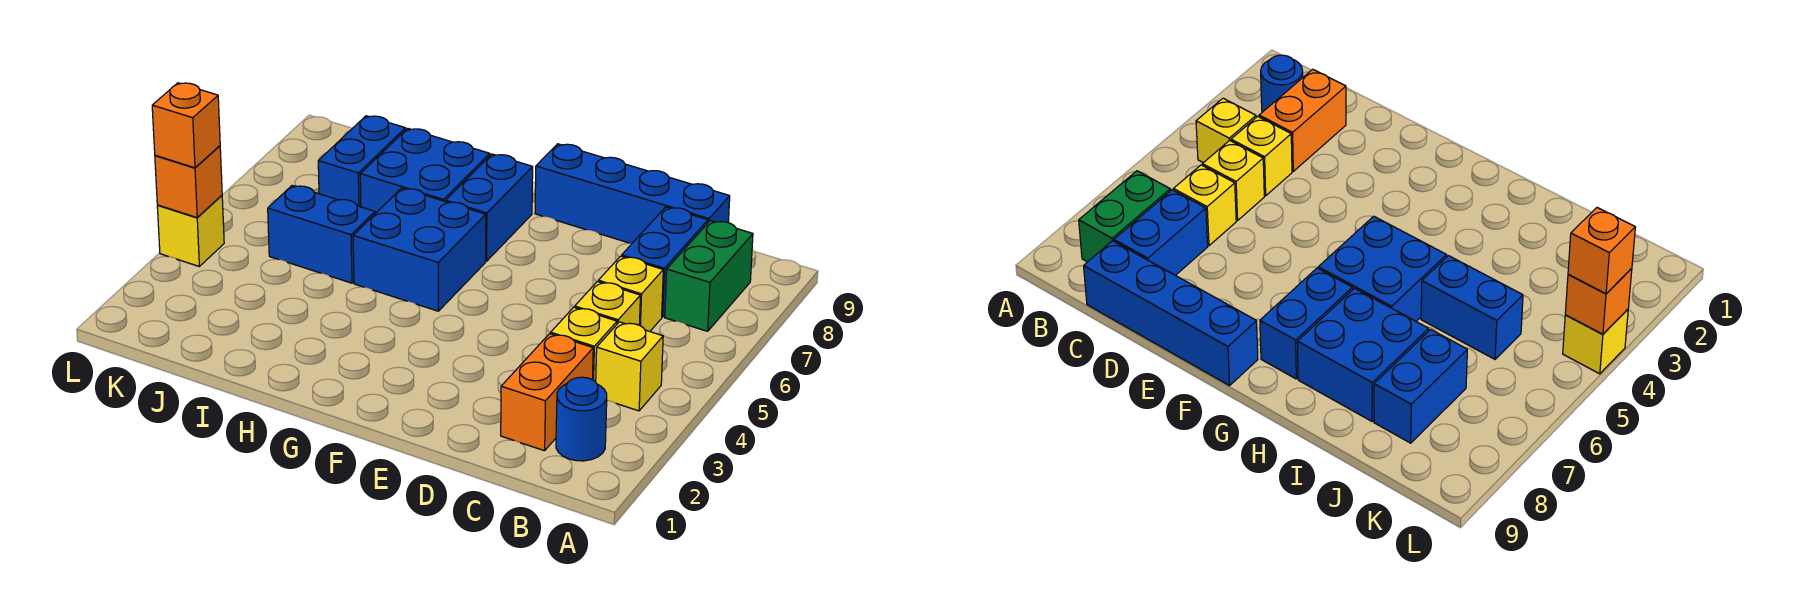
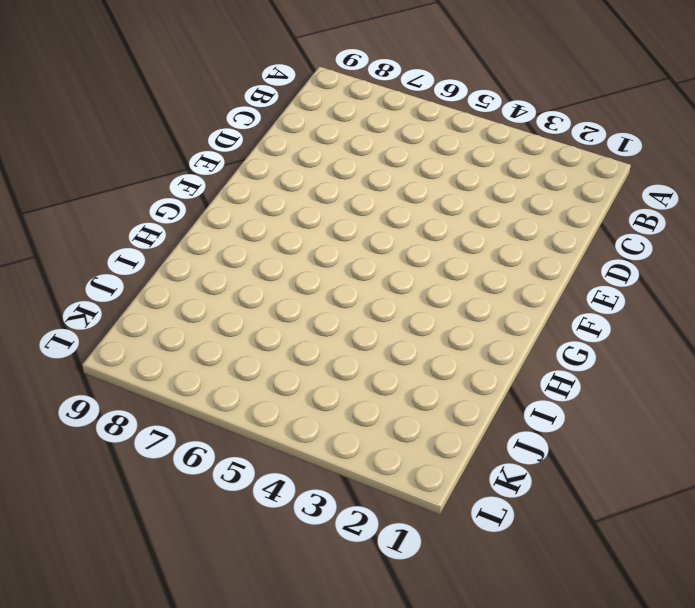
none -> blue 1x1 round brick [556,377,607,461]
none -> yellow 1x1 brick [596,322,663,411]
none -> green 1x2 brick [665,221,753,331]

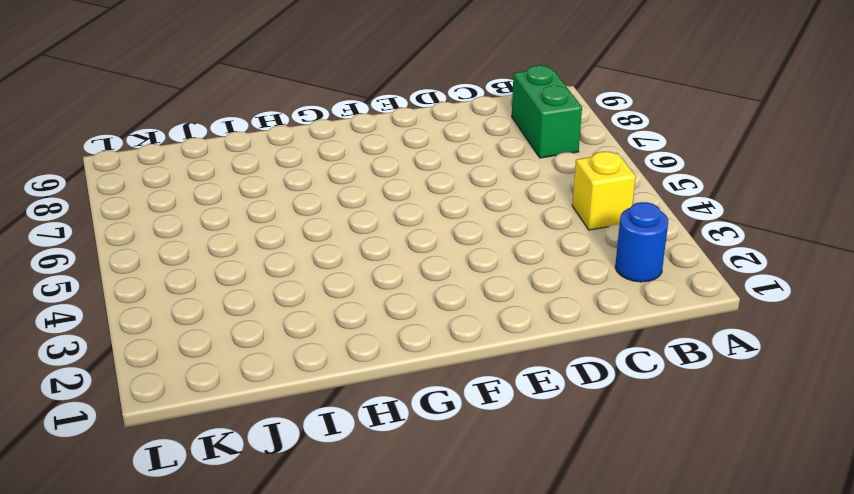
none -> orange 1x2 brick [501,334,593,451]
none -> yellow 1x1 brick [551,307,617,382]
none -> yellow 1x1 brick [575,282,640,325]

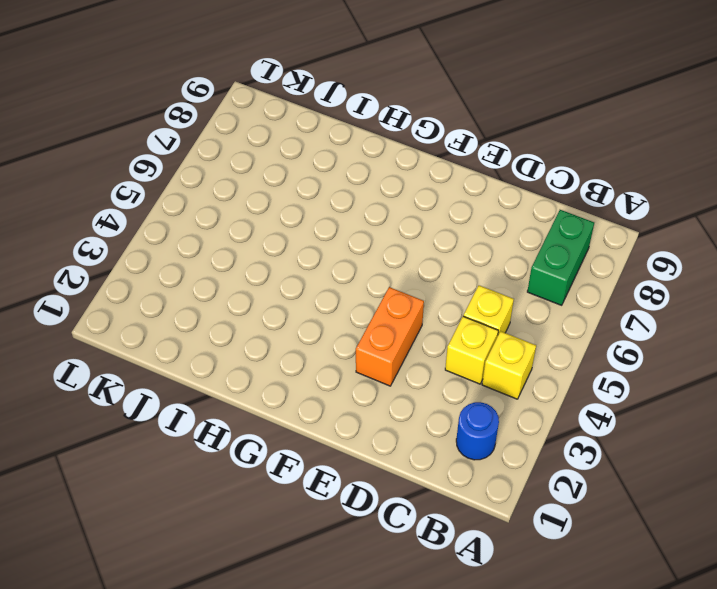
orange 1x2 brick [356,287,424,386] -> orange 1x2 brick moved to [501,334,593,451]
none -> yellow 1x1 brick [598,256,663,331]
none -> blue 1x2 brick [622,207,708,317]
none -> blue 1x4 brick [535,144,730,243]

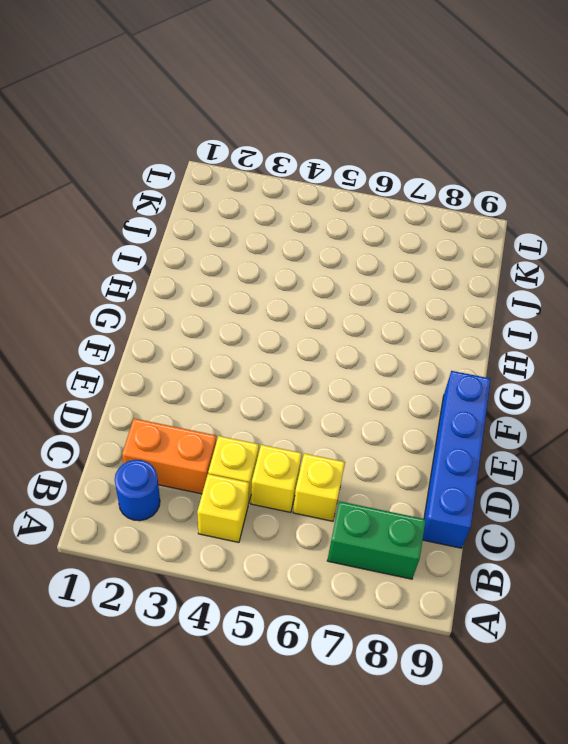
none -> blue 1x2 brick [622,207,708,317]
none -> blue 2x2 brick [353,188,486,311]
none -> blue 1x2 brick [446,154,533,261]

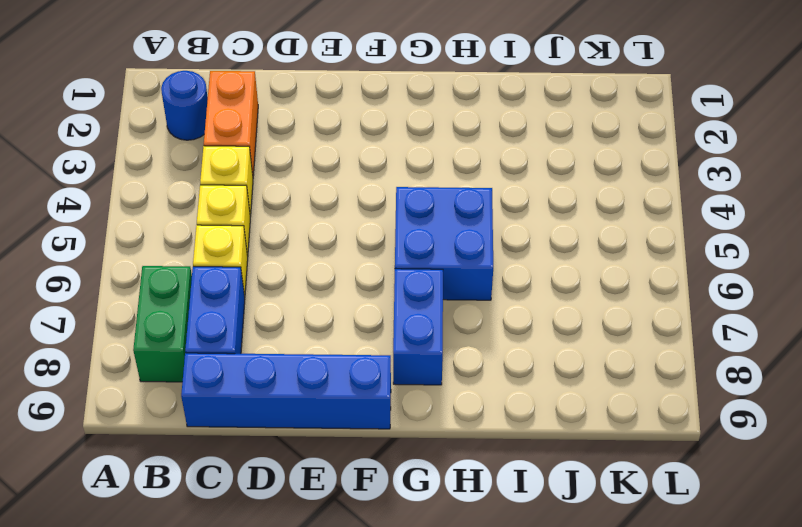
none -> yellow 1x1 brick [596,322,663,411]
none -> blue 2x2 brick [360,128,490,214]
none -> blue 1x2 brick [268,185,375,283]

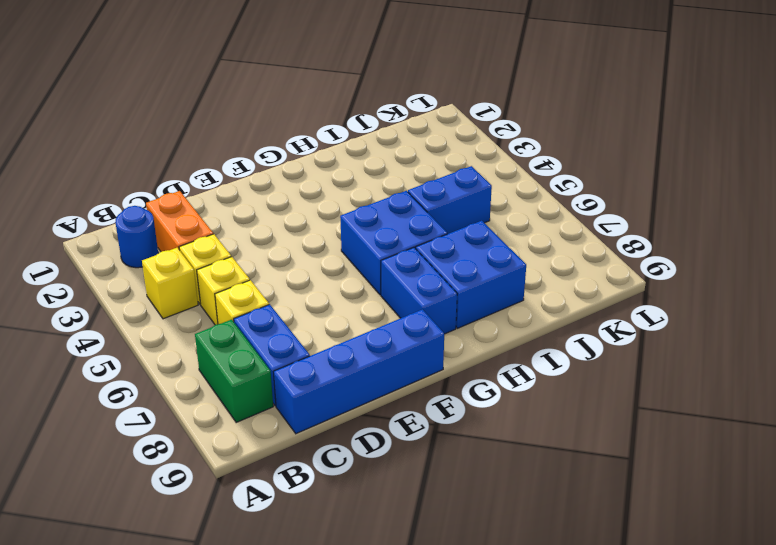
none -> blue 1x2 brick [318,116,406,207]
none -> yellow 1x1 brick [157,195,224,266]
none -> orange 1x1 brick [155,146,222,218]

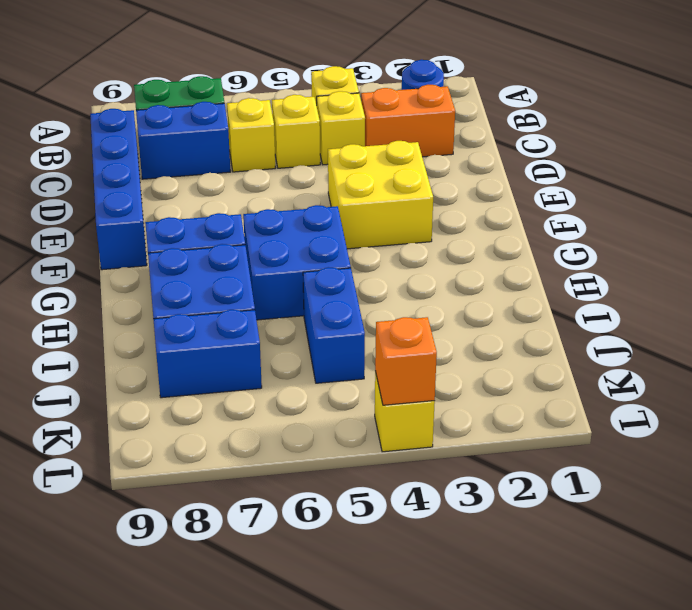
yellow 2x2 brick [328,141,433,249] -> none
none -> orange 1x1 brick [152,83,220,168]

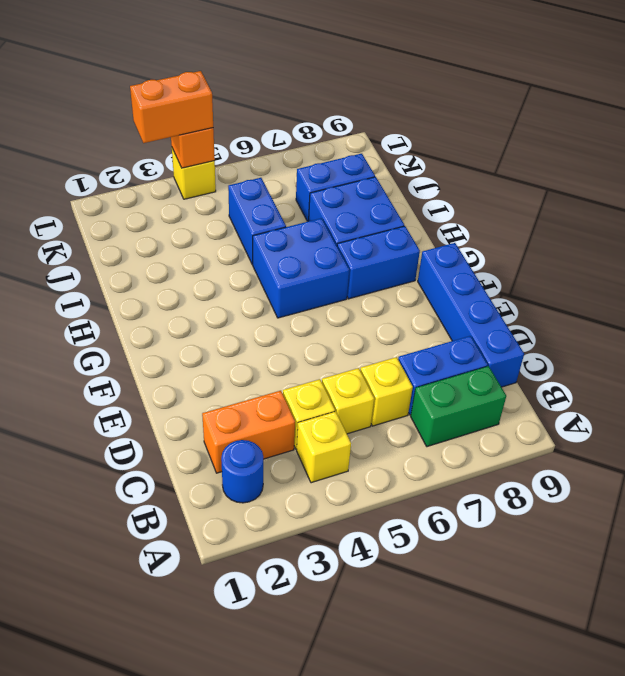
orange 1x2 brick [130,71,213,143] -> orange 1x1 brick [152,83,220,168]

